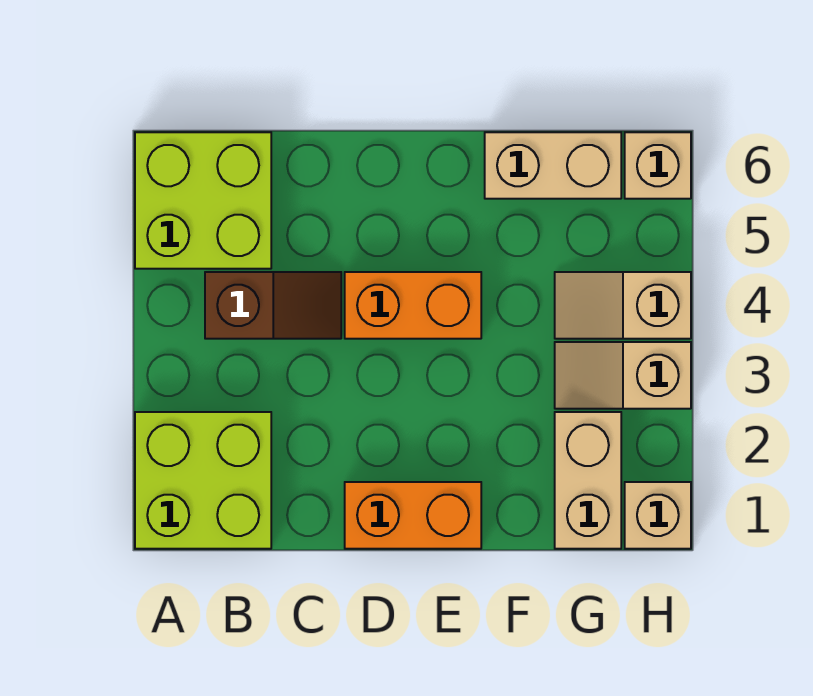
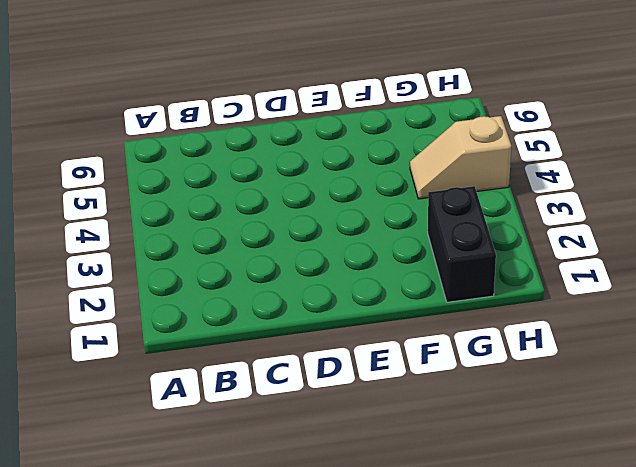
black 1x2 brick [428,186,496,302] -> tan 1x2 brick [555,412,621,549]
none -> lime 2x2 brick [135,412,271,549]
none -> lime 2x2 brick [135,132,271,269]

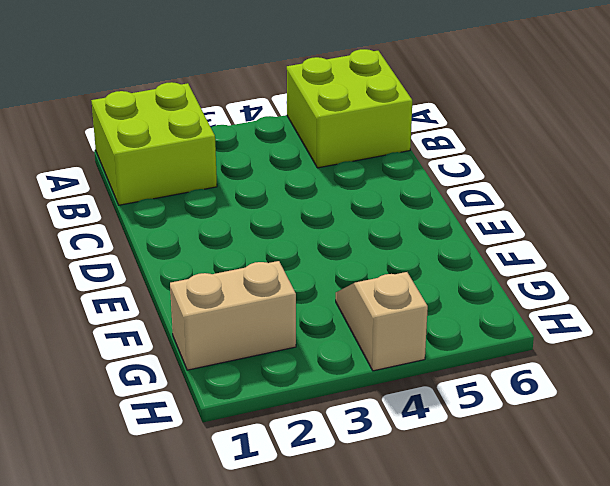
none -> brown 1x2 slope [205,272,341,339]
none -> orange 1x2 brick [345,482,481,549]

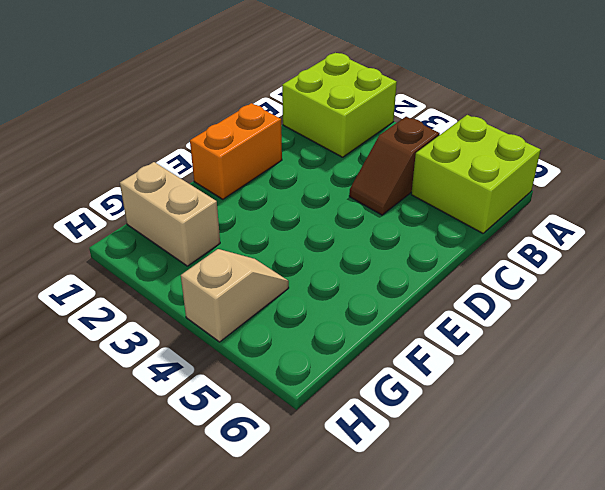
none -> orange 1x2 brick [345,272,481,339]
none -> tan 1x2 brick [485,132,621,199]

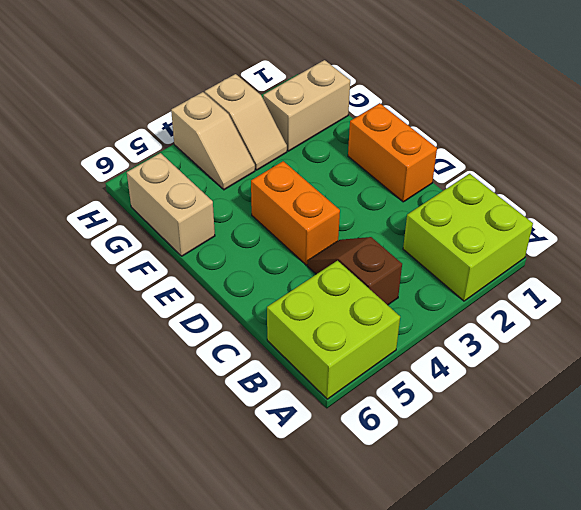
none -> tan 1x1 brick [625,482,691,549]
none -> tan 1x1 brick [625,132,691,199]

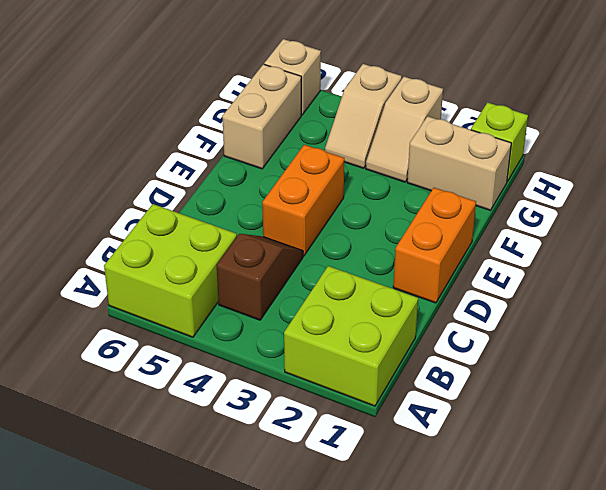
lime 1x1 brick [471,102,528,182] -> tan 1x1 brick [625,482,691,549]

